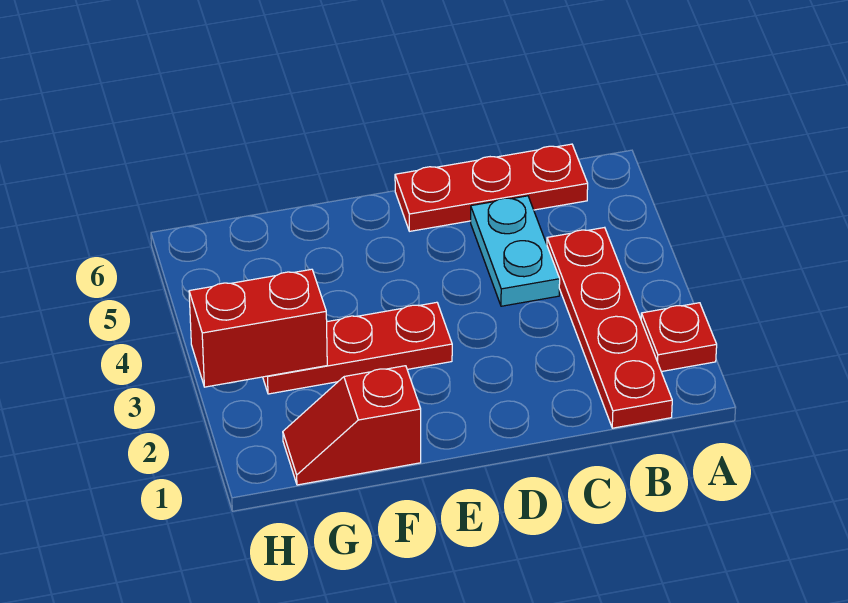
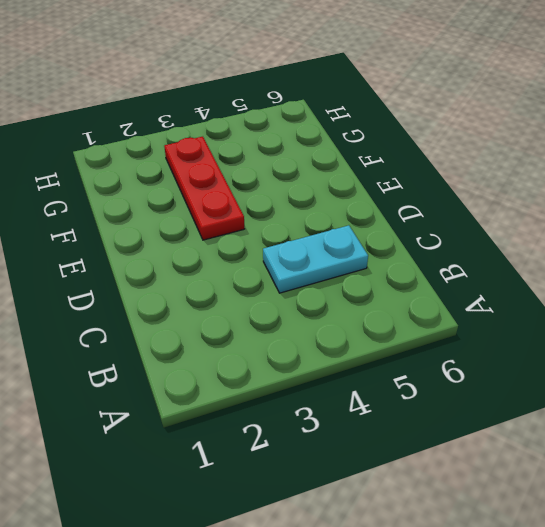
none -> red 1x1 plate [641,303,717,372]
none -> red 1x4 plate [547,227,672,428]

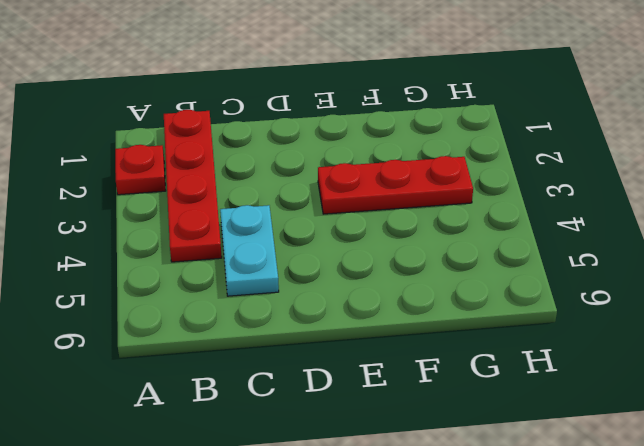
none -> red 1x3 plate [395,144,588,231]
none -> red 1x2 slope [283,366,421,485]

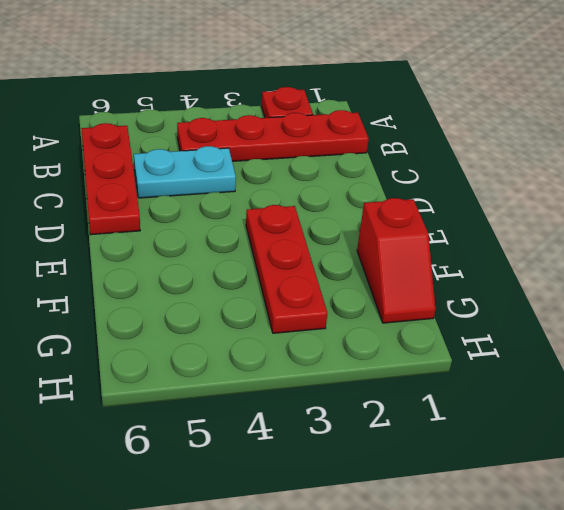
none -> red 1x2 brick [189,269,327,387]

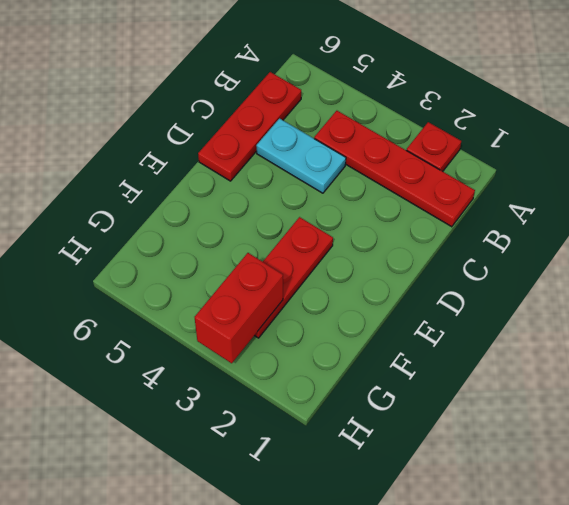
none -> red 1x2 slope [283,366,421,485]

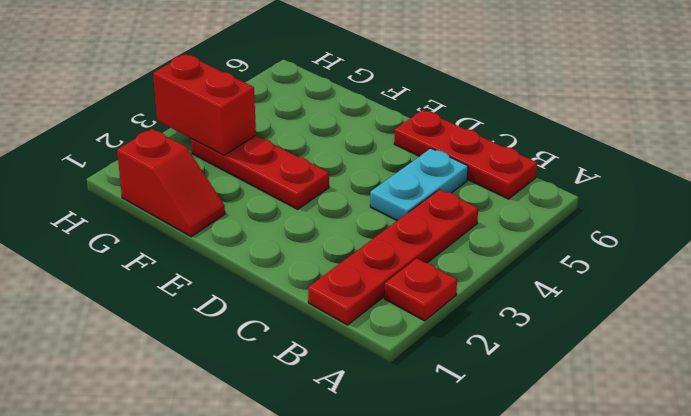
red 1x2 slope [117,129,225,237] -> red 1x2 slope turned to [283,366,421,485]

